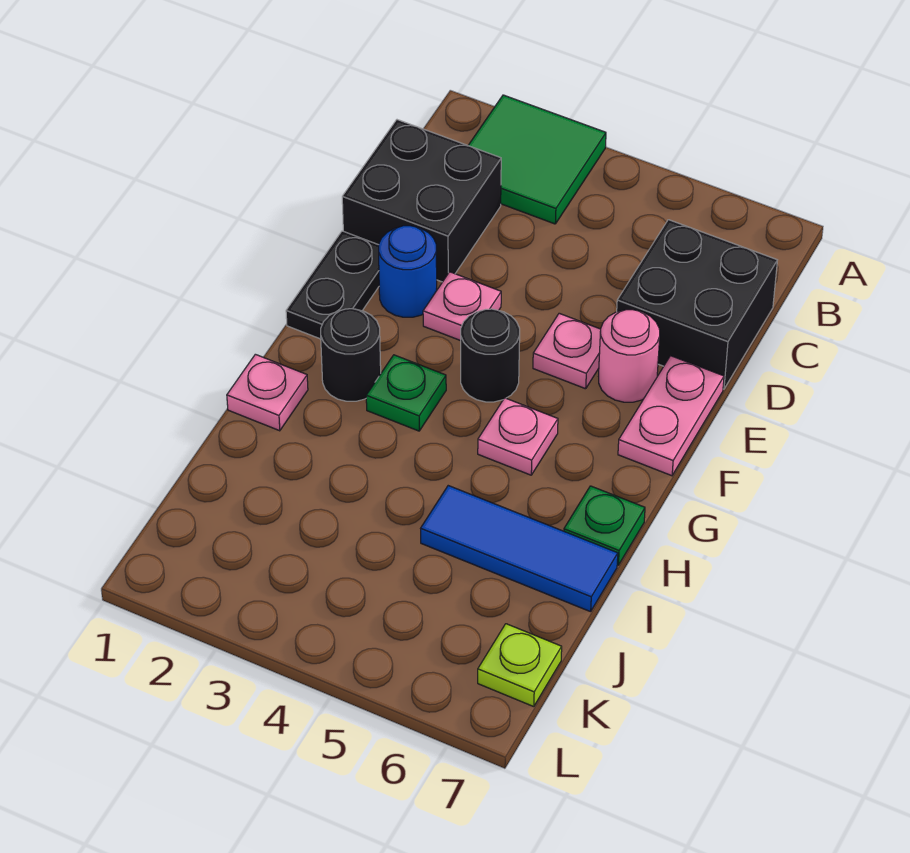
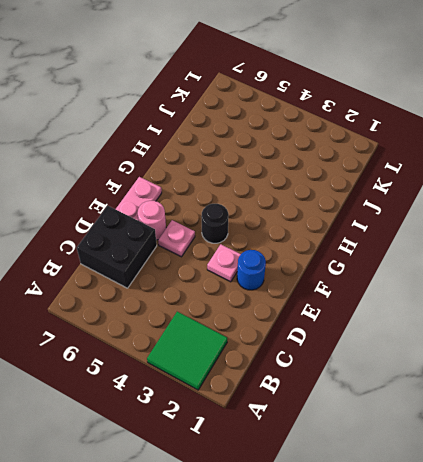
none -> black 2x2 brick [342,120,501,282]
none -> black 1x2 plate [286,231,379,339]
none -> black 1x1 round brick [321,309,381,401]

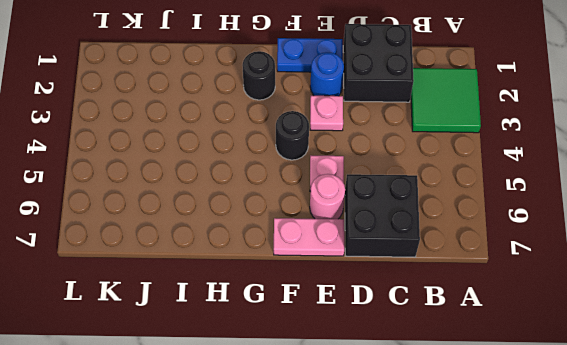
blue 1x2 plate [277,38,343,72] -> black 1x2 plate [286,231,379,339]
none -> green 1x1 plate [366,355,446,431]
none -> pink 1x1 plate [478,398,558,475]
none -> pink 1x1 plate [227,354,308,431]

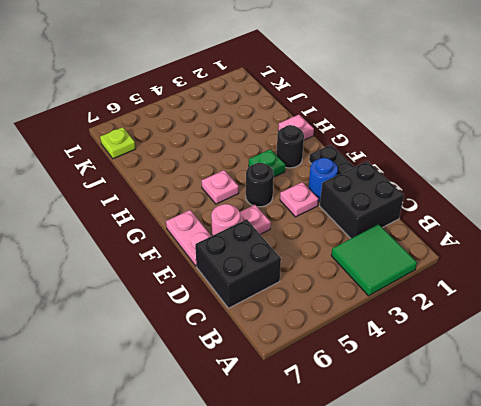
none -> green 1x1 plate [564,486,645,565]
none -> blue 1x3 tile [421,486,618,612]

